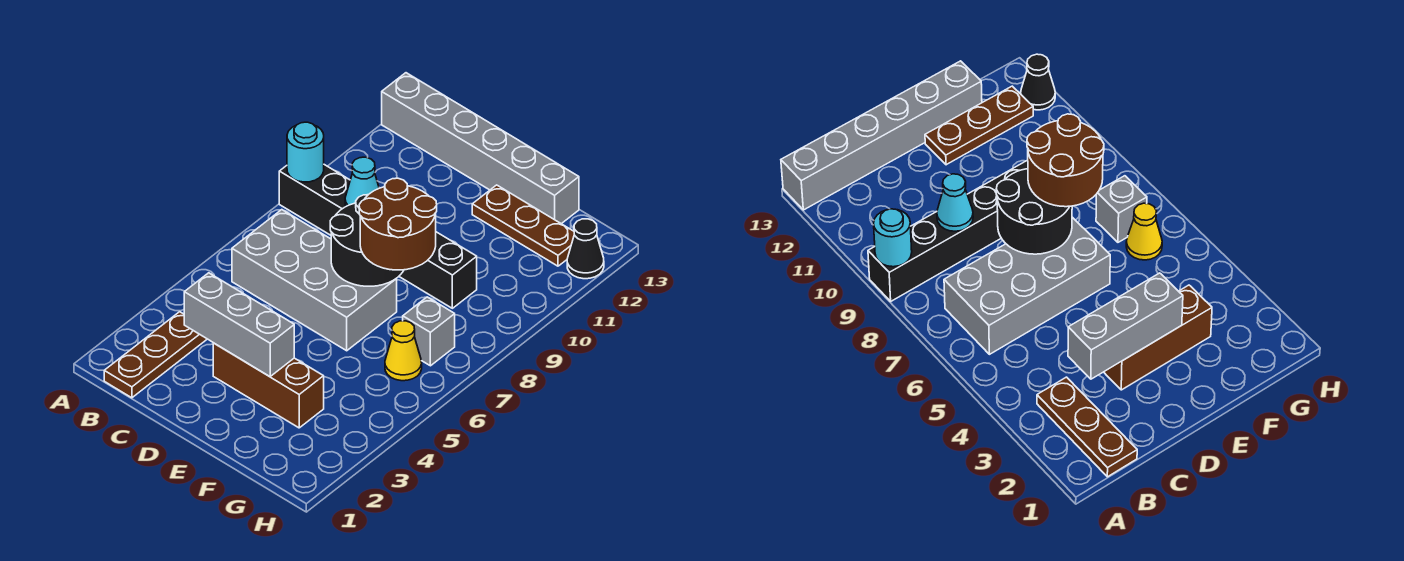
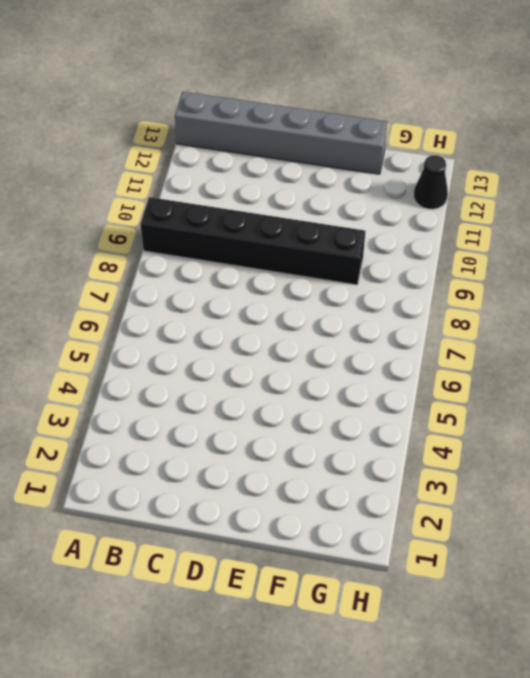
none -> brown 1x3 plate [104,312,207,398]
none -> grey 2x4 brick [232,210,397,351]
none -> brown 1x3 brick [213,343,324,428]

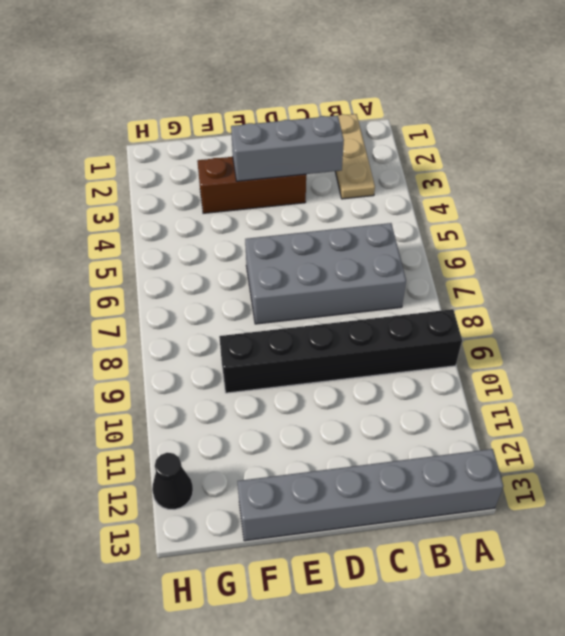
tan 1x3 plate [335,114,375,199] -> brown 1x3 plate [104,312,207,398]
none -> brown 1x3 plate [472,185,574,266]
none -> yellow 1x1 cone [385,321,422,381]
none -> grey 1x1 brick [403,297,455,366]

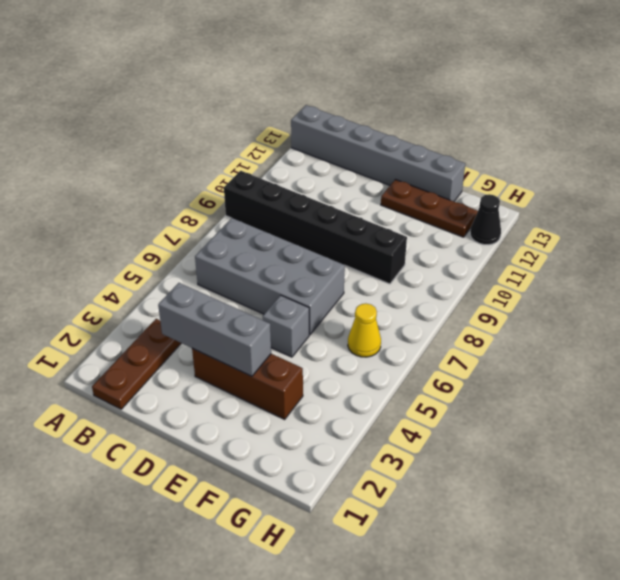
grey 1x1 brick [263,295,309,357] -> grey 1x1 brick moved to [403,297,455,366]
none -> cyan 1x1 round brick [287,122,324,182]
none -> cyan 1x1 cone [345,157,379,206]
none -> black 2x2 round brick [330,195,404,286]

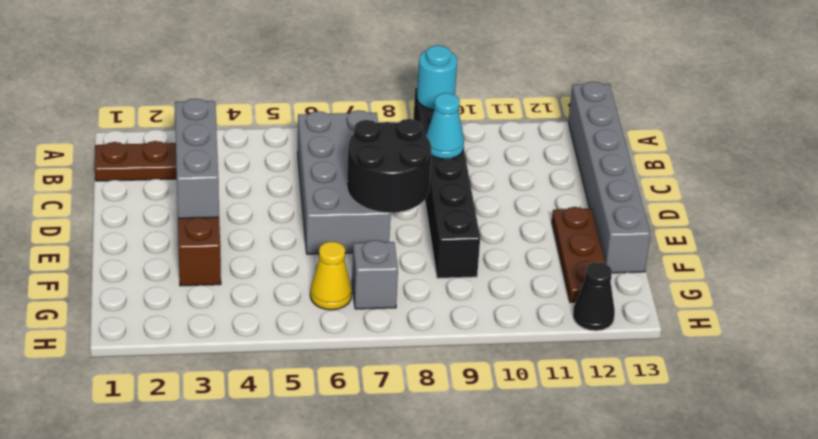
none -> brown 2x2 round brick [359,178,437,270]

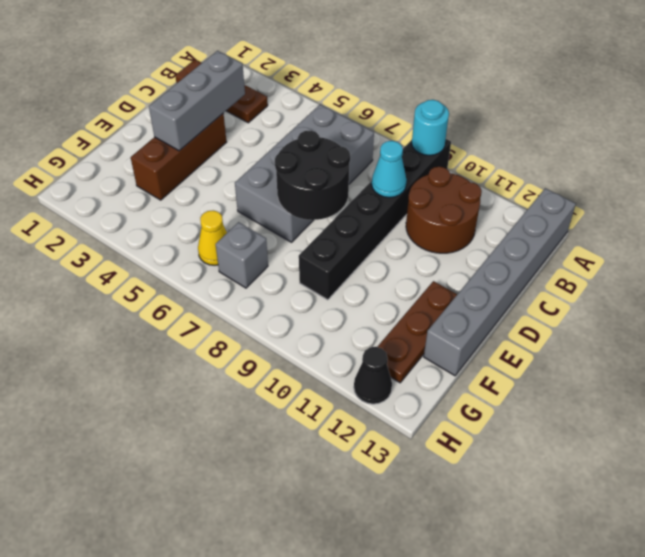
brown 2x2 round brick [406,167,482,253] -> brown 2x2 round brick moved to [359,178,437,270]

